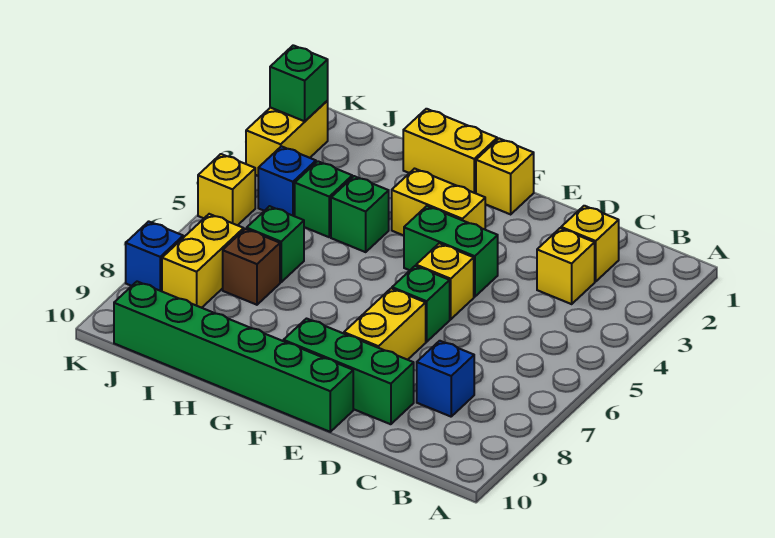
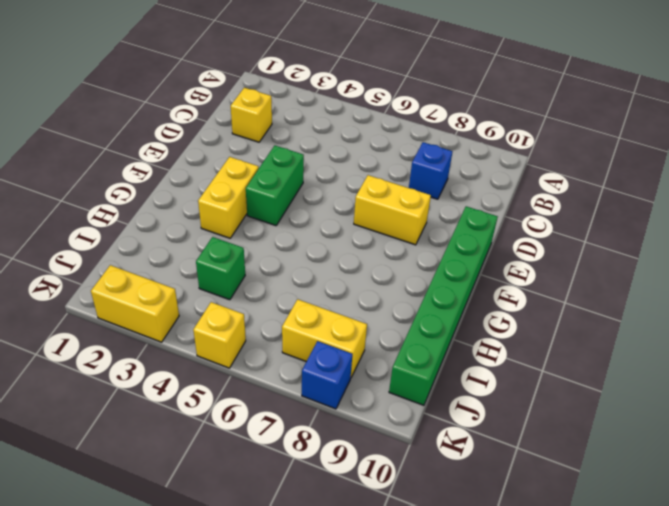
none -> yellow 1x1 brick [537,228,595,304]
none -> green 1x3 brick [283,319,414,424]
none -> yellow 1x1 brick [416,243,474,319]

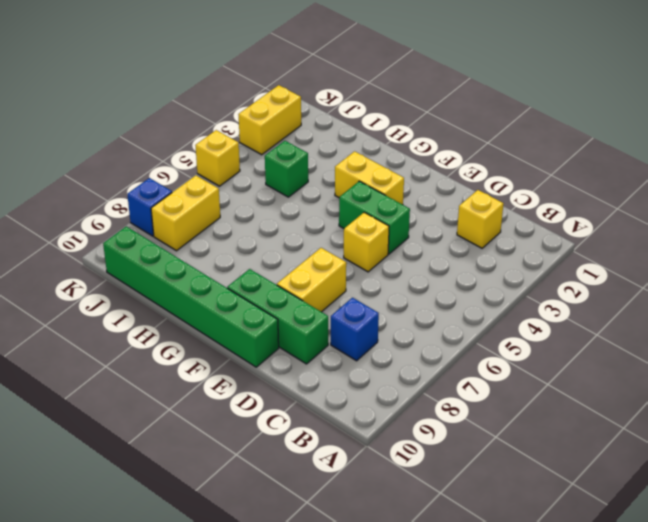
none -> yellow 1x1 brick [537,228,595,304]
none -> green 1x1 brick [392,266,450,342]
none -> yellow 1x1 brick [476,139,534,214]

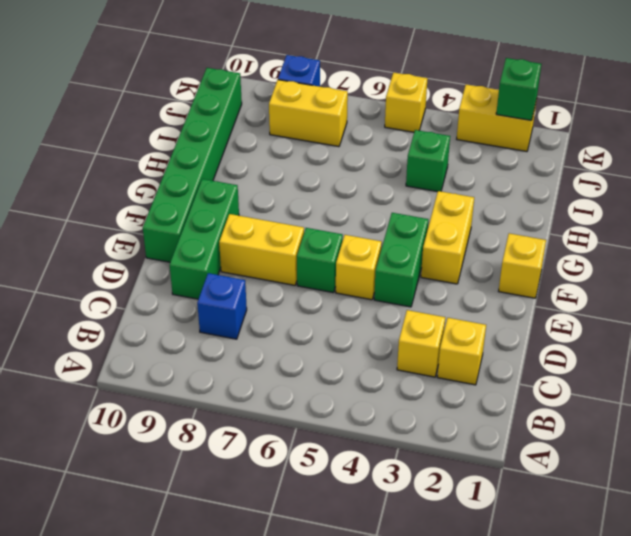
none -> yellow 1x2 brick [403,109,497,193]
none -> green 1x1 brick [331,176,389,252]
none -> green 1x1 brick [247,206,304,282]

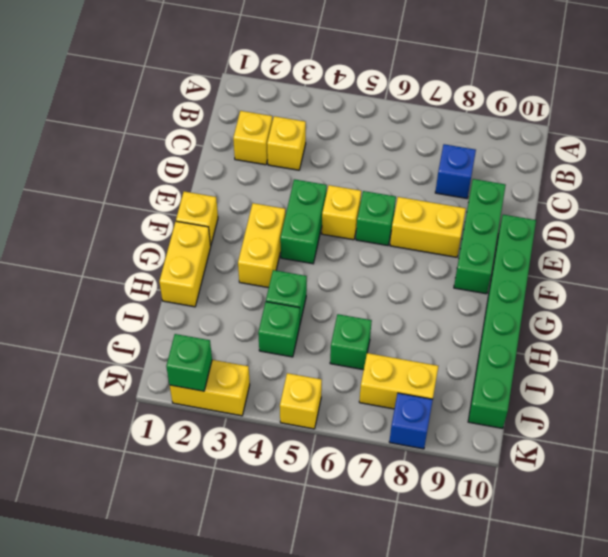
none -> brown 1x1 brick [223,229,280,305]
none -> blue 1x1 brick [258,146,316,216]

